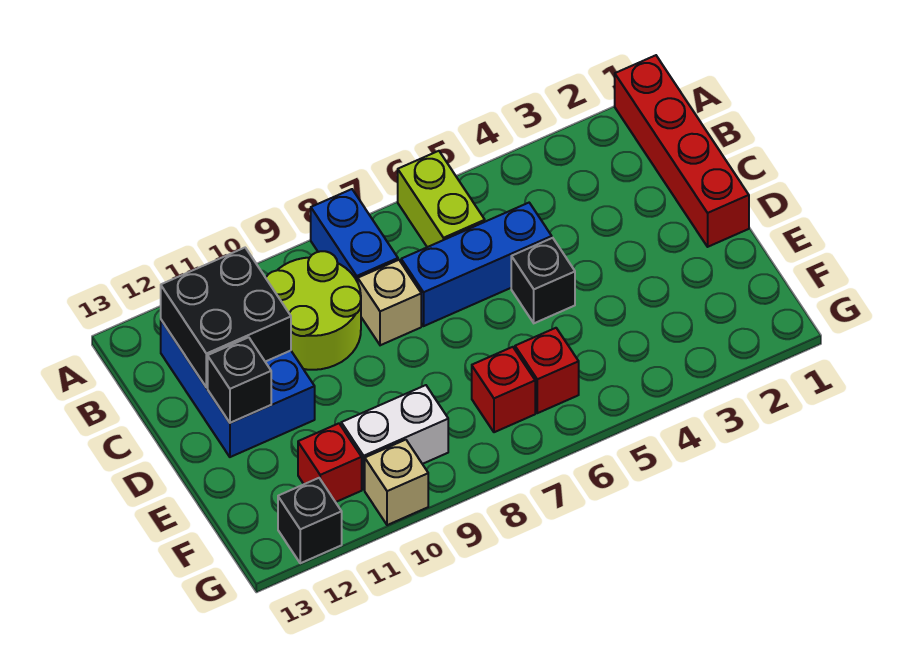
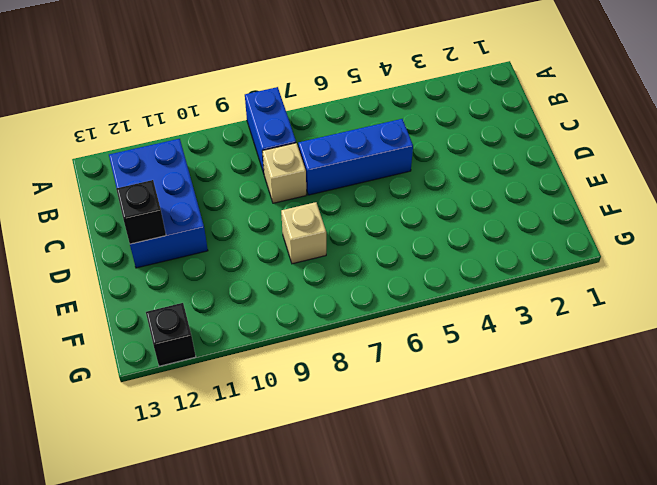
tan 1x1 brick [281,202,326,264] -> tan 1x1 brick moved to [365,440,428,525]
none -> red 1x4 brick [615,55,749,247]
none -> lime 1x2 brick [398,151,485,247]
none -> lime 2x2 round brick [266,251,361,370]

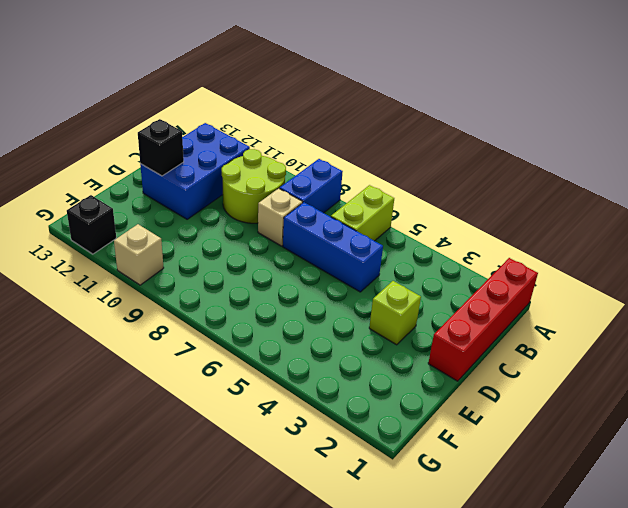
lime 1x1 brick [369,281,421,345] -> none
none -> black 1x1 brick [511,238,575,323]
none -> red 1x1 brick [515,328,579,413]
none -> red 1x1 brick [472,347,535,432]

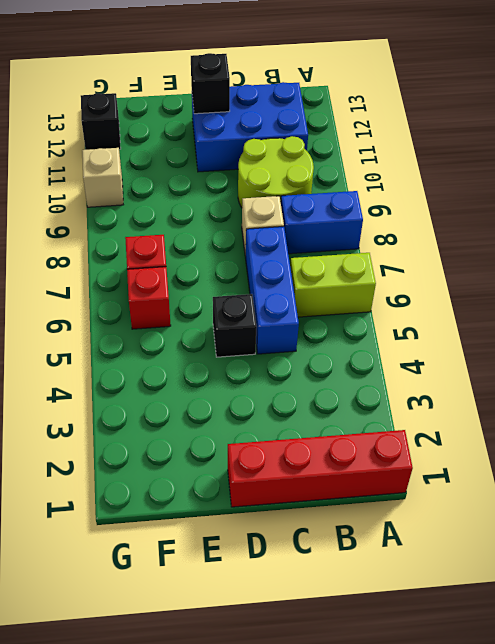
none -> white 1x2 brick [341,385,448,490]
none -> red 1x1 brick [298,423,362,502]
none -> black 2x2 brick [161,248,291,387]

